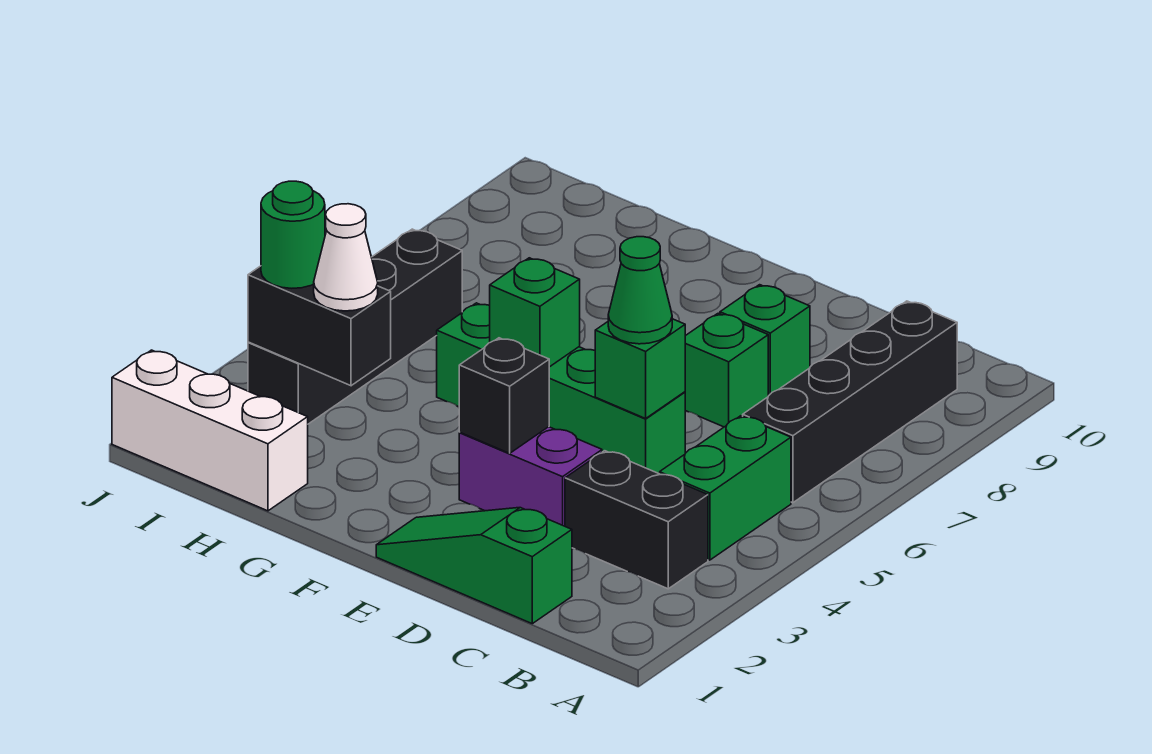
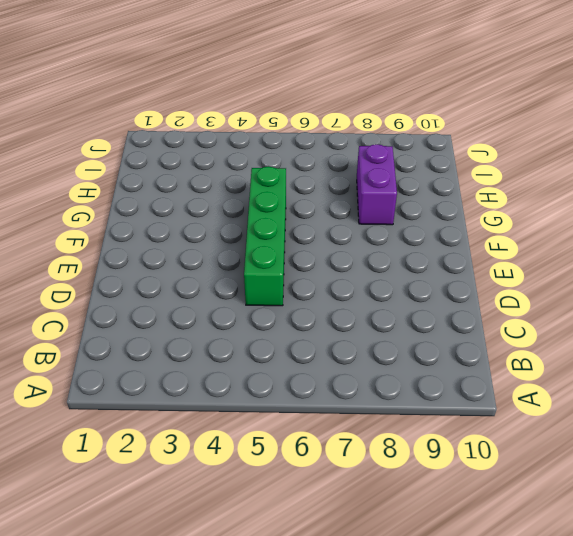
purple 1x2 brick [357,144,397,225] -> purple 1x2 brick moved to [459,427,602,526]
none -> black 1x2 brick [565,451,708,589]
none -> green 1x2 brick [660,416,791,560]
none -> black 1x4 brick [743,301,957,503]

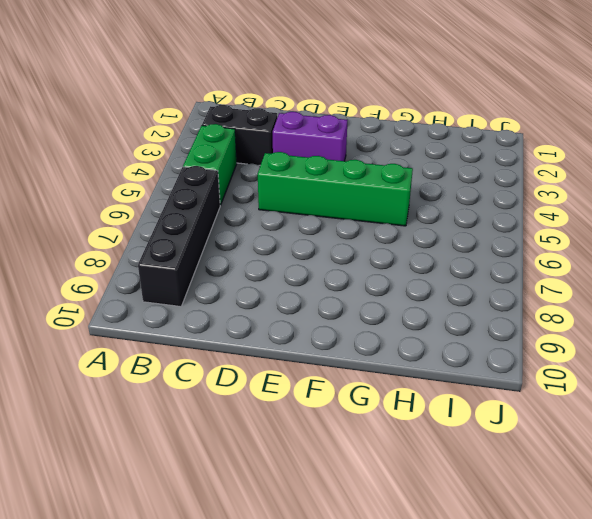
none -> green 1x3 slope [376,508,572,624]
none -> green 1x1 brick [685,313,768,427]
none -> green 1x1 brick [720,285,810,396]

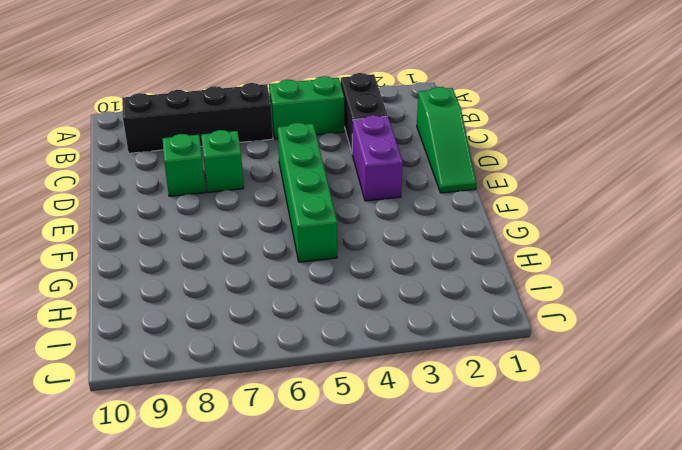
none -> white 1x3 brick [112,350,308,511]
none -> black 1x4 brick [248,229,462,424]
none -> green 1x1 brick [595,319,685,418]

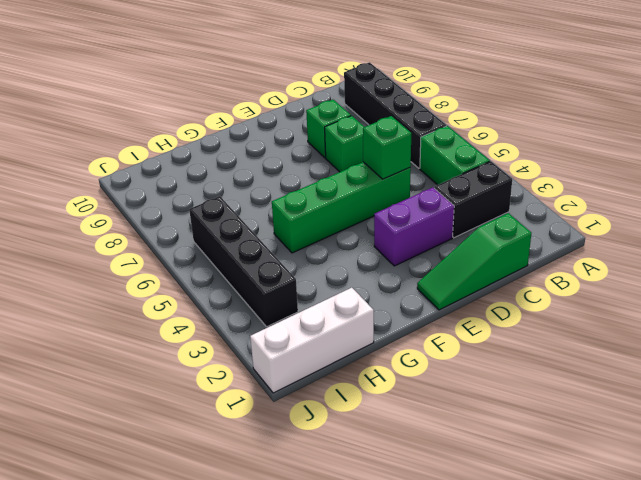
none -> black 1x1 brick [459,338,549,453]
none -> green 1x1 brick [490,258,580,367]
none -> black 1x2 brick [248,266,391,386]

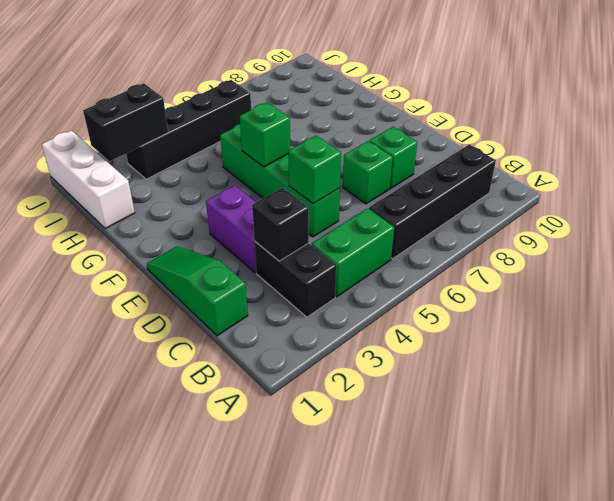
black 1x1 brick [252,188,309,261] -> black 1x1 brick moved to [459,338,549,453]
black 1x2 brick [83,83,168,161] -> black 1x2 brick turned to [248,266,391,386]
none -> green 1x1 cone [608,237,672,344]
none -> white 1x1 cone [314,204,378,311]
none -> green 1x1 round brick [261,181,325,288]

